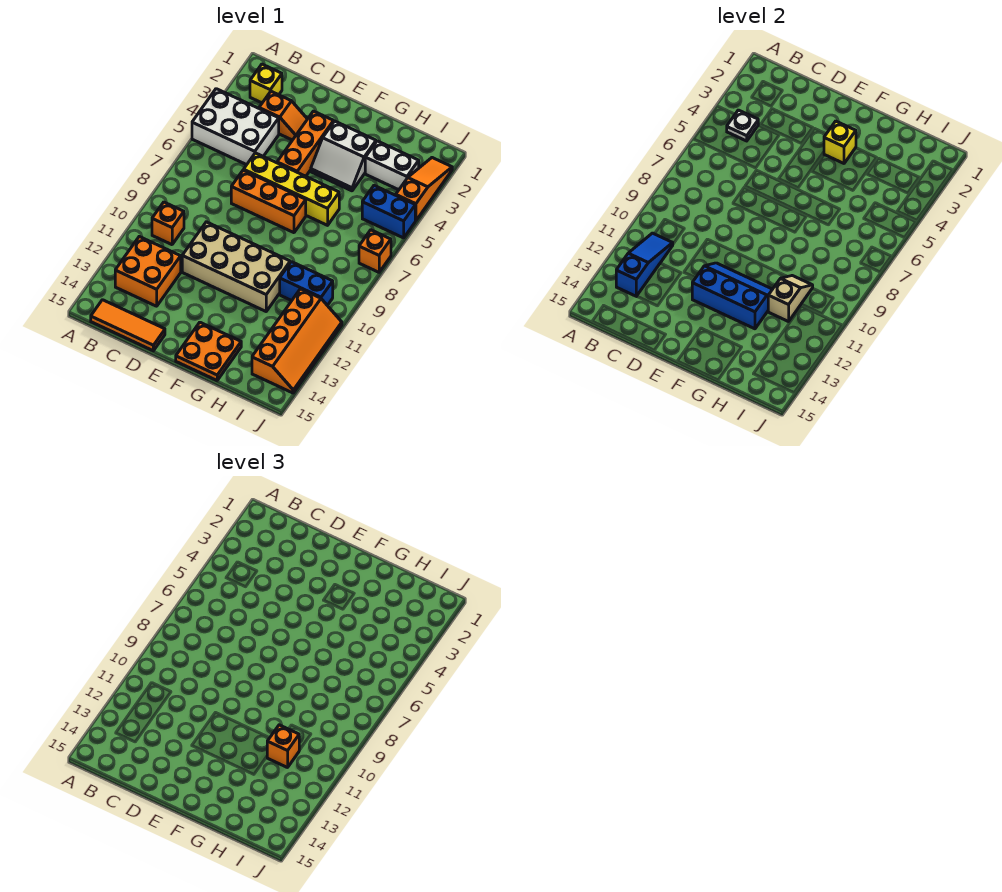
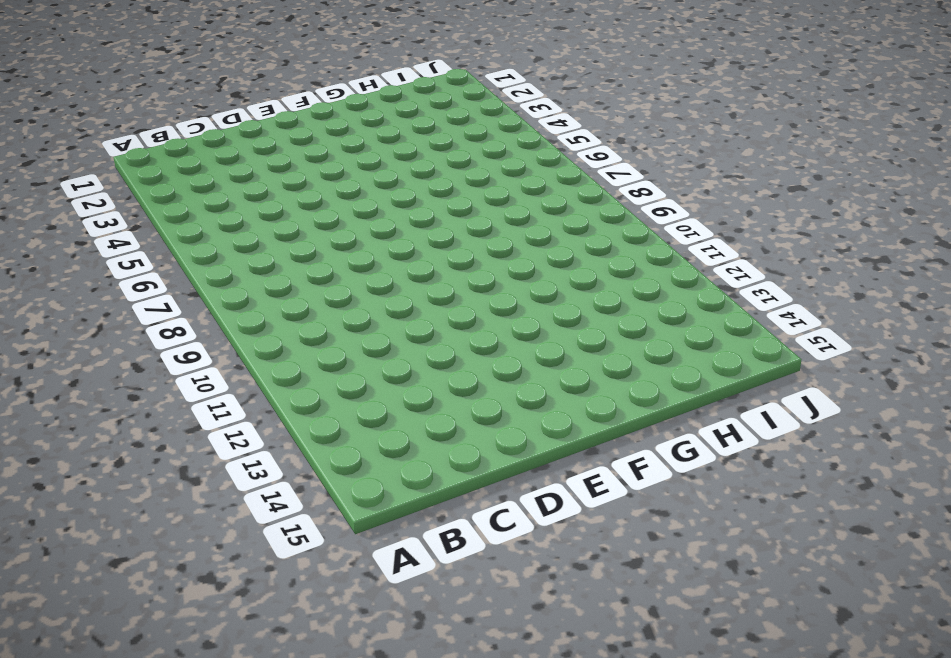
none -> white 2x3 brick [192,89,279,165]
none -> yellow 1x1 brick [250,64,282,103]
none -> orange 1x1 brick [152,202,184,245]

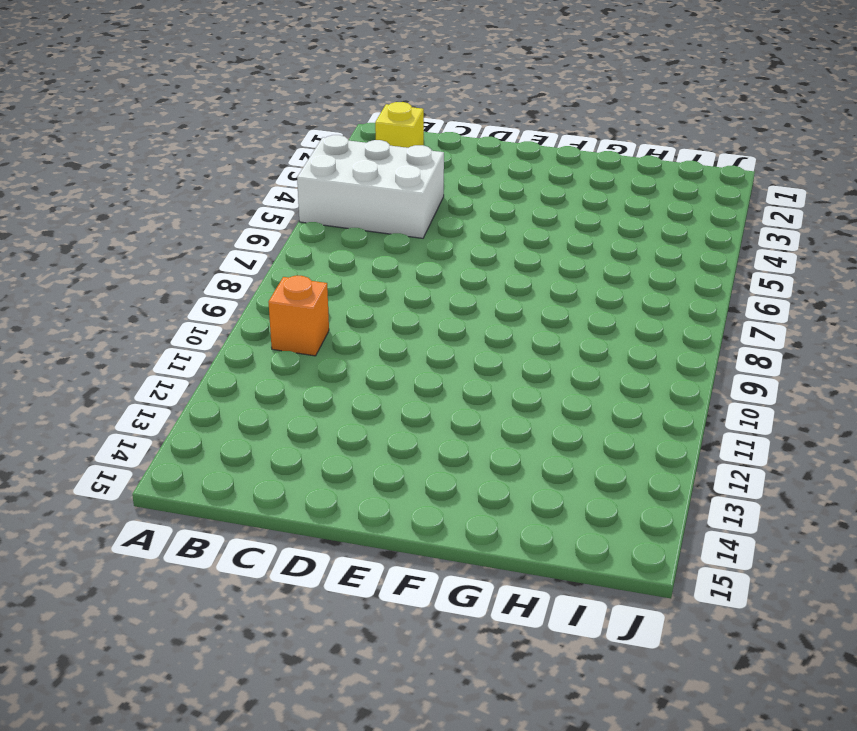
none -> orange 2x2 brick [115,237,181,306]
none -> orange 1x3 tile [91,300,165,351]
none -> orange 1x2 slope [259,91,307,140]

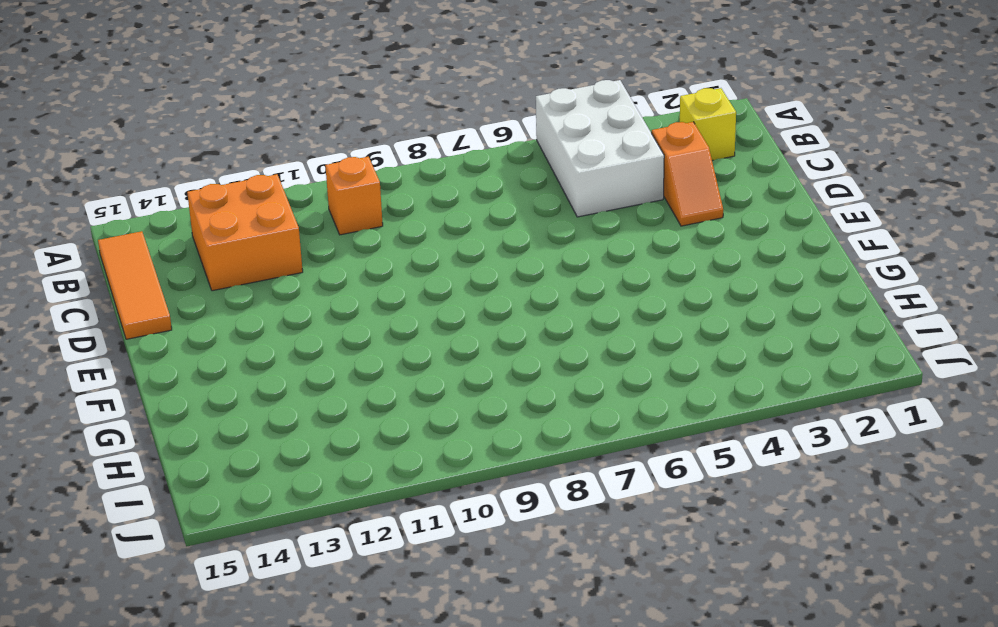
none -> yellow 1x4 brick [244,153,339,225]
none -> orange 1x3 brick [231,170,306,233]
none -> tan 2x4 brick [182,222,290,311]

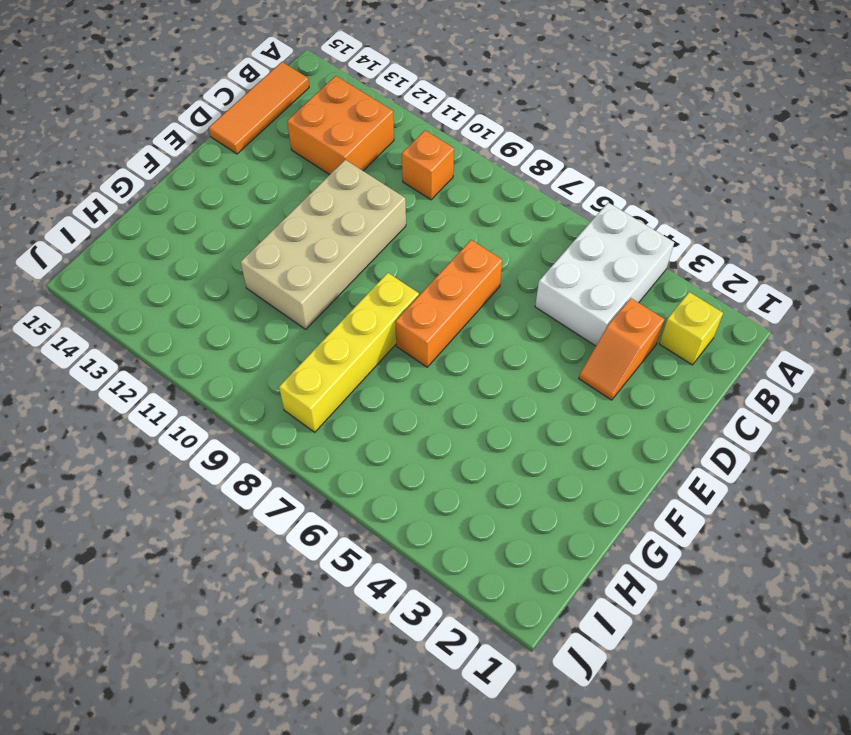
yellow 1x4 brick [279,273,419,432] -> yellow 1x4 brick moved to [244,153,339,225]
none -> orange 1x3 brick [277,111,334,176]
none -> white 2x2 slope [311,121,376,191]
none -> orange 2x2 plate [176,322,241,380]

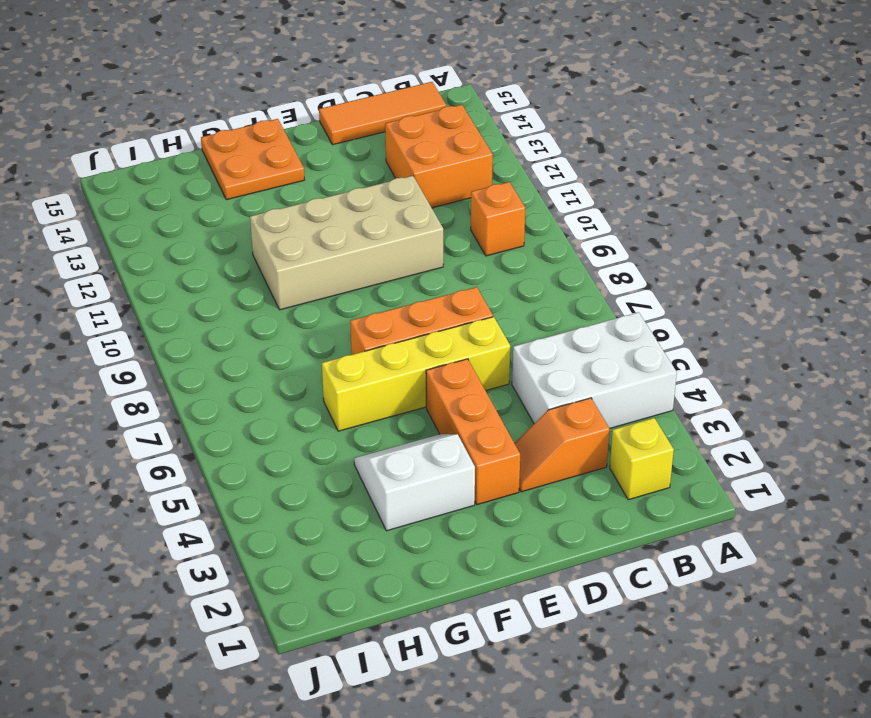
none -> white 1x2 brick [365,141,419,190]
none -> blue 1x2 brick [280,262,333,305]
none -> blue 1x2 brick [362,186,415,238]

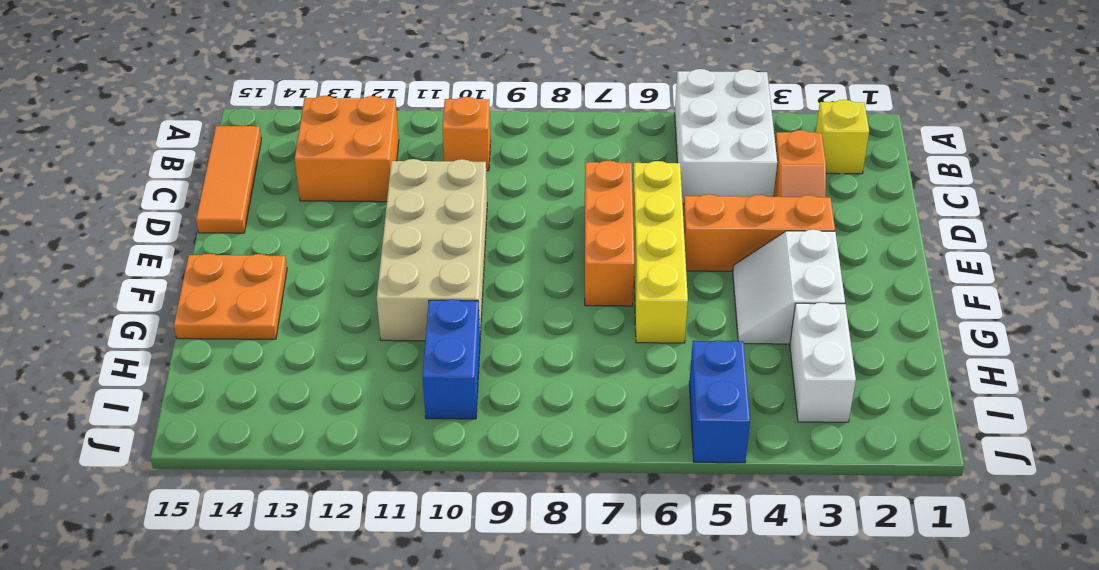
none -> orange 2x4 slope [252,289,342,393]
none -> orange 1x3 slope [396,158,452,221]
none -> orange 1x1 brick [359,230,391,272]

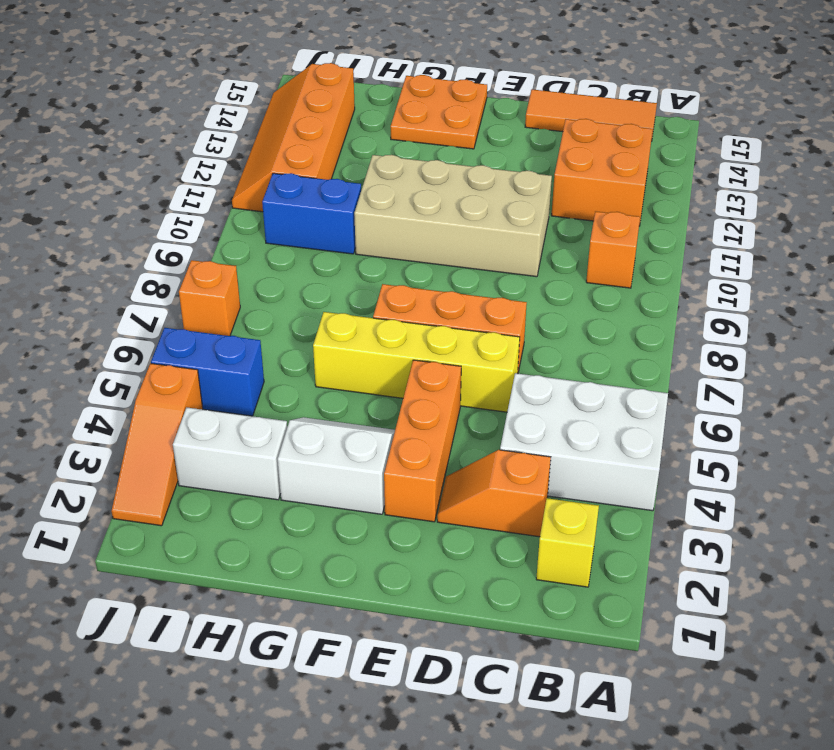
none -> white 1x1 plate [727,110,758,141]
none -> blue 1x3 slope [616,233,673,296]
none -> blue 2x3 slope [692,263,772,329]

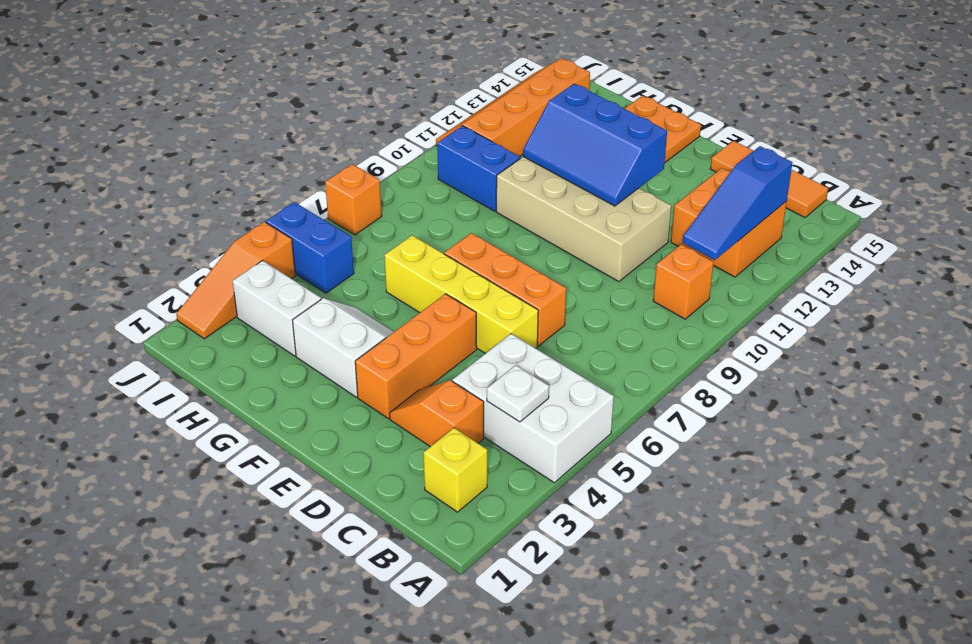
none -> yellow 1x1 brick [824,121,856,163]
none -> tan 1x2 slope [768,276,813,322]
none -> orange 1x1 brick [267,725,299,768]

